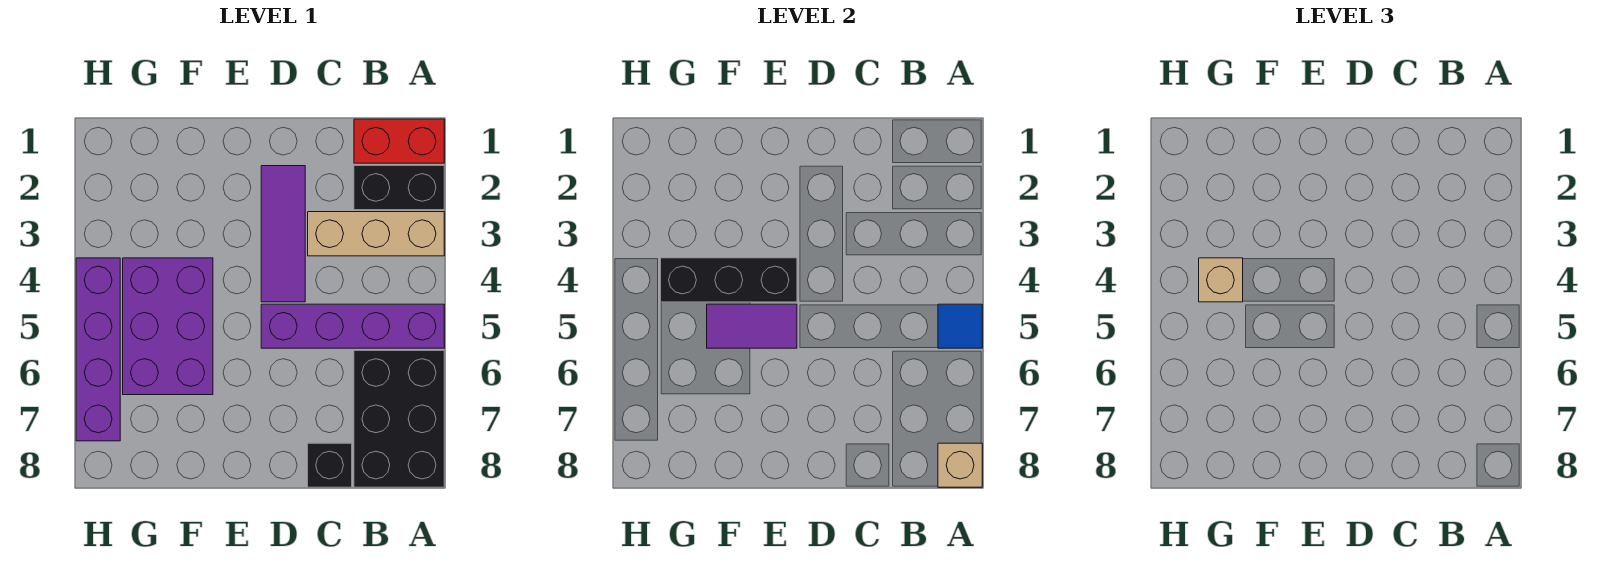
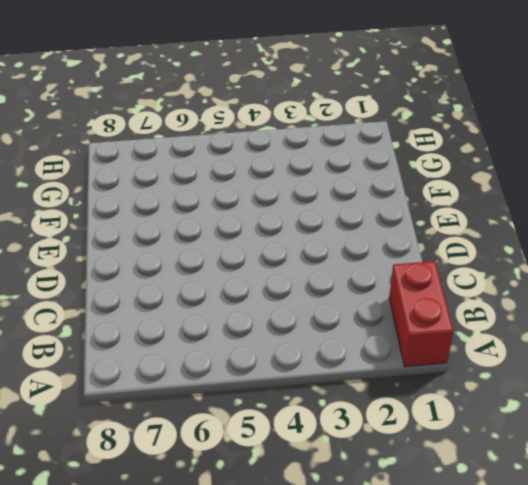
none -> black 1x2 brick [354,166,444,210]
none -> tan 1x3 brick [308,212,444,256]
none -> purple 1x4 brick [261,304,444,348]

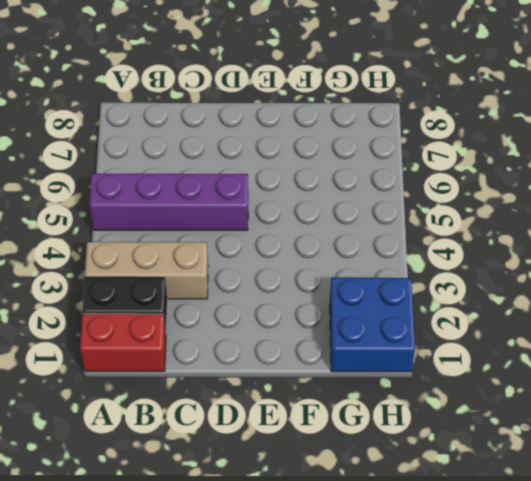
blue 2x2 brick [330,278,415,372] -> none
none -> black 2x3 brick [354,351,444,487]
none -> black 1x1 brick [308,443,352,487]
none -> purple 1x3 tile [261,166,305,302]

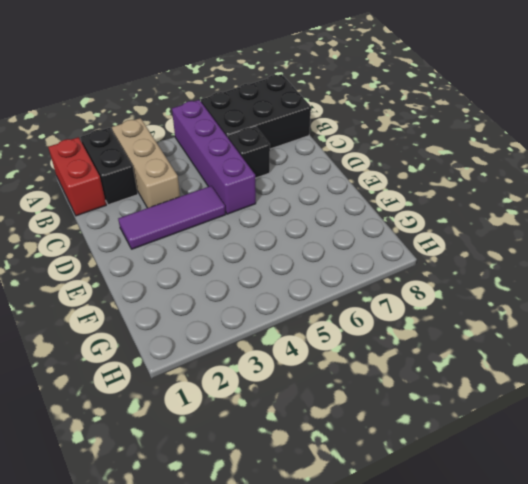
black 1x1 brick [228,126,270,178] -> black 1x1 brick moved to [308,443,352,487]
none -> purple 2x3 brick [123,258,213,395]
none -> purple 1x4 brick [76,258,120,441]
none -> blue 1x1 tile [938,304,982,348]

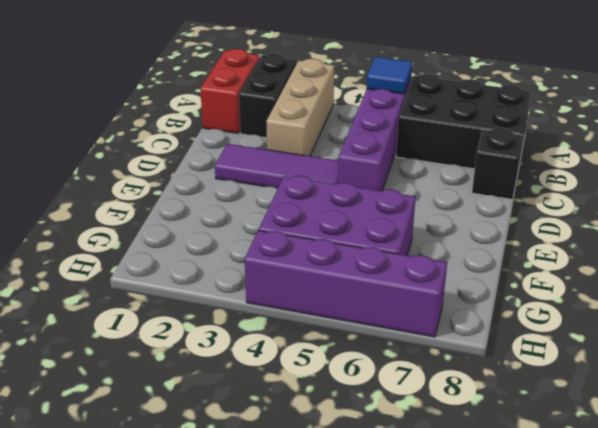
none -> tan 1x1 brick [938,443,982,487]
none -> black 1x3 brick [661,258,797,302]
none -> purple 1x2 tile [707,304,797,348]

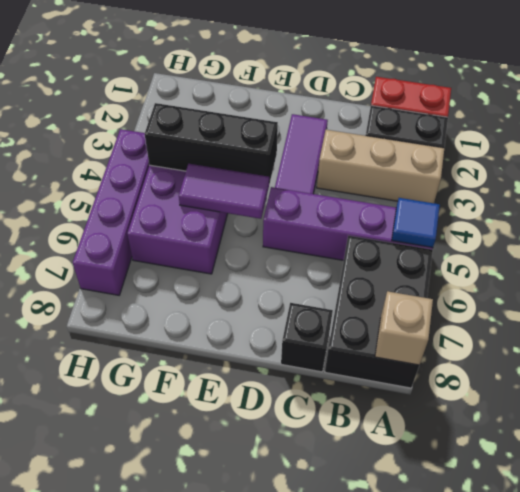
none -> tan 1x1 brick [1199,258,1243,302]

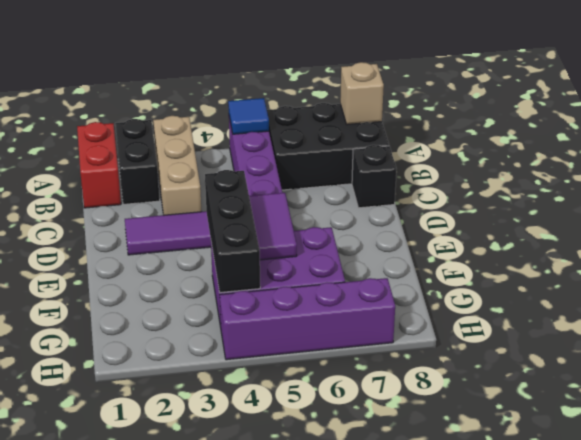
none -> tan 1x1 brick [1199,258,1243,302]

